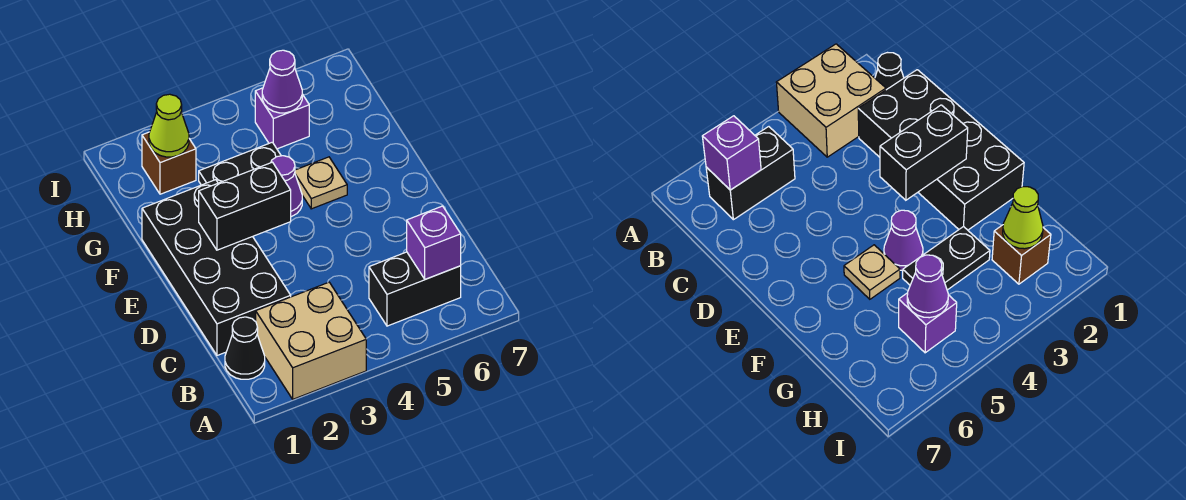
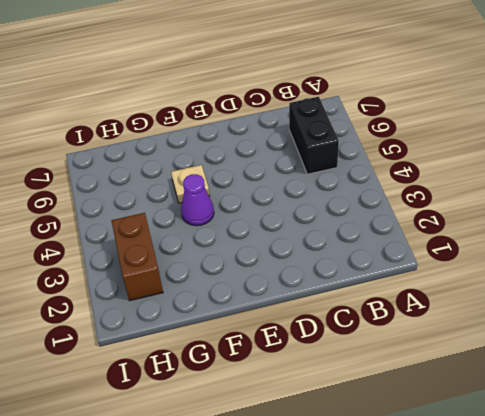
brown 1x2 brick [111,213,163,301] -> brown 1x1 brick [142,132,196,194]
none -> tan 2x2 brick [256,282,366,399]
none -> black 1x1 cone [225,317,265,379]
none -> black 2x4 brick [142,180,291,355]

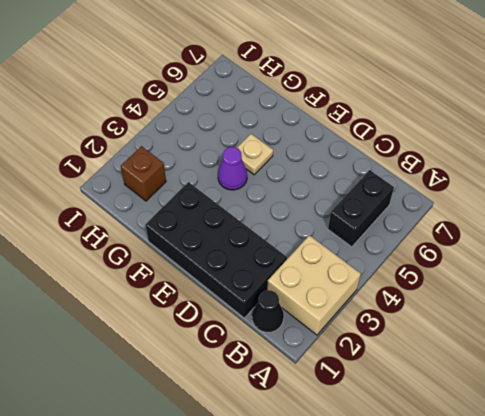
none -> black 1x2 plate [199,142,281,185]
none -> purple 1x1 brick [255,88,309,149]
none -> purple 1x1 brick [407,206,461,279]

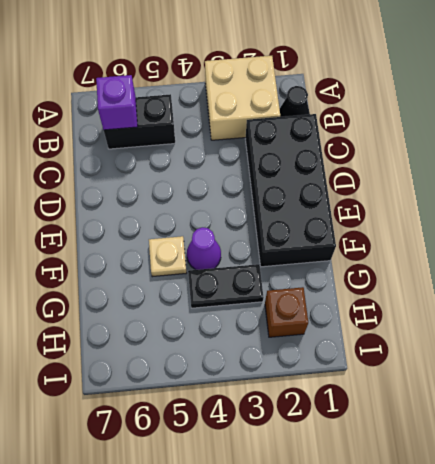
none -> purple 1x1 brick [255,88,309,149]
none -> black 1x2 brick [199,162,291,250]
none -> lime 1x1 cone [149,94,189,157]

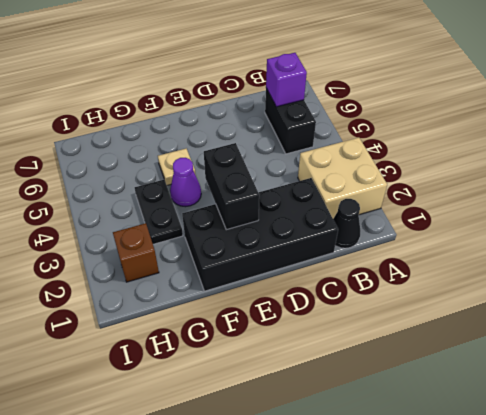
none -> purple 1x1 brick [255,88,309,149]
none -> lime 1x1 cone [149,94,189,157]
none -> purple 1x1 cone [262,50,302,113]

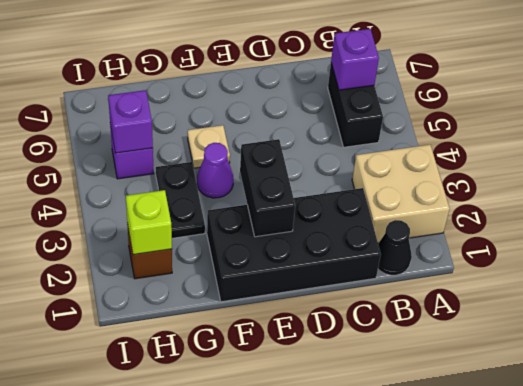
lime 1x1 brick [126,190,172,255] -> lime 1x1 cone [149,94,189,157]
purple 1x1 brick [108,90,153,153] -> purple 1x1 cone [262,50,302,113]

